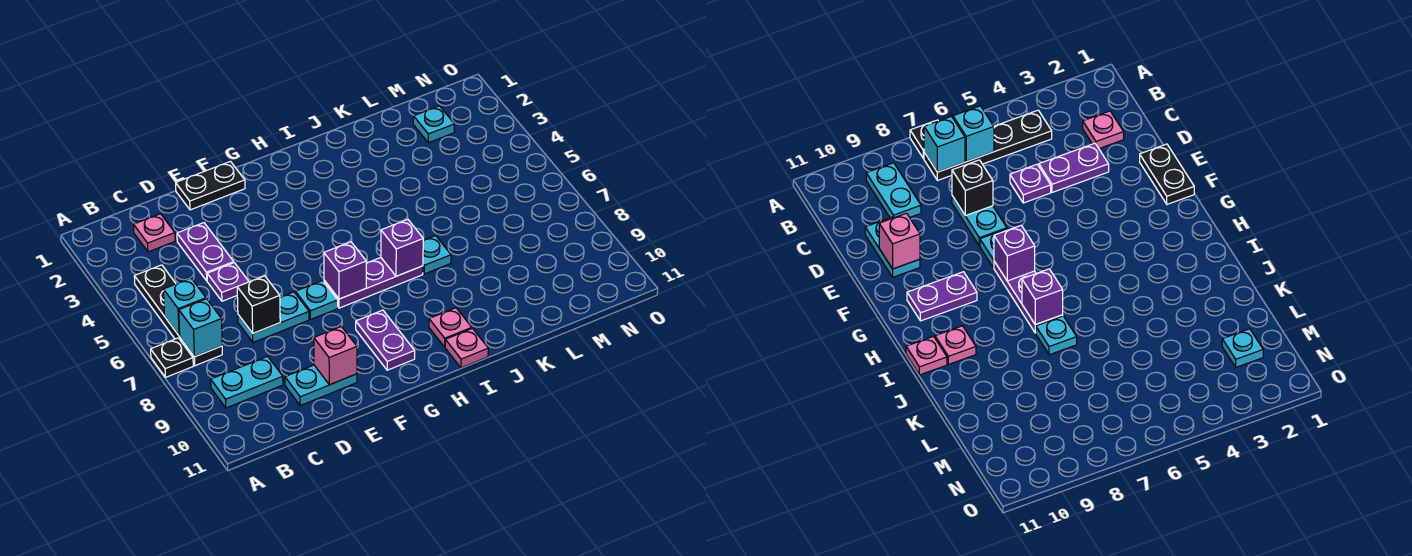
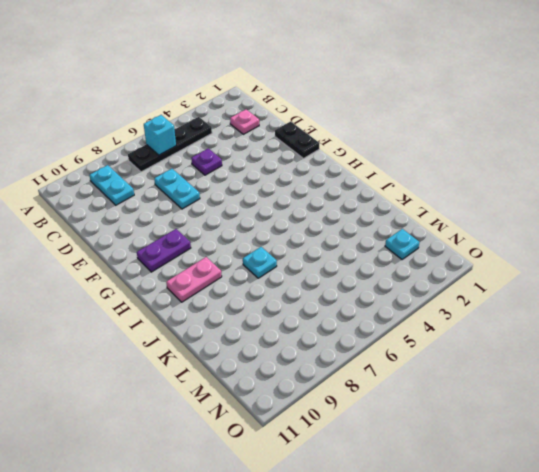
pink 1x2 plate [166,257,222,302] -> pink 1x1 plate [429,308,472,347]
none -> black 1x1 plate [151,338,193,377]
none -> purple 1x2 plate [177,223,234,281]
none -> cyan 1x2 plate [285,365,357,405]

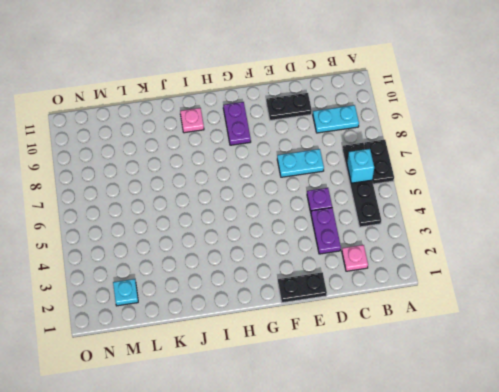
black 1x2 plate [364,140,394,184] -> black 1x1 plate [151,338,193,377]
black 1x2 plate [266,93,312,120] -> cyan 1x2 plate [285,365,357,405]
none -> cyan 1x1 plate [295,281,338,320]
none -> purple 1x3 plate [324,258,423,308]
none -> pink 1x1 plate [445,328,488,368]

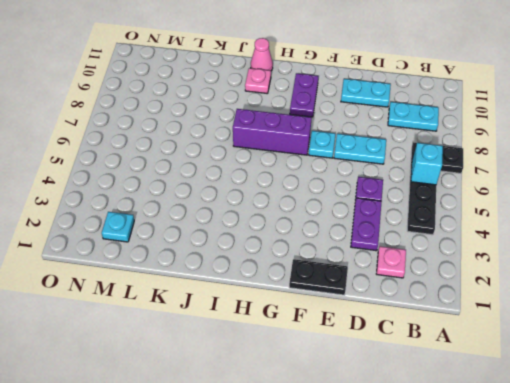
purple 1x3 brick [233,109,312,155] -> purple 1x3 plate [324,258,423,308]
pink 1x1 cone [251,38,273,71] -> pink 1x1 plate [445,328,488,368]
none -> cyan 1x1 plate [423,236,451,274]
none -> cyan 1x1 brick [179,299,222,357]
none -> black 1x1 brick [237,276,280,333]

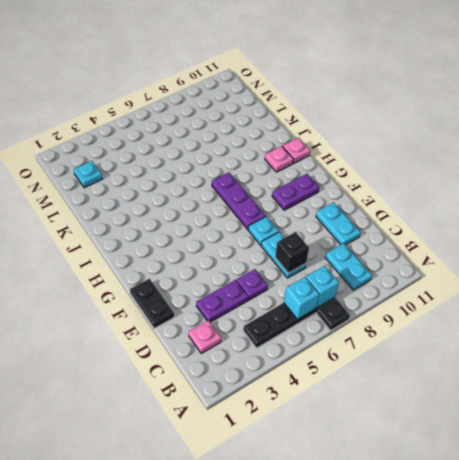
none -> cyan 1x1 plate [423,236,451,274]
none -> pink 1x1 brick [314,326,357,385]
none -> purple 1x1 brick [324,242,366,299]

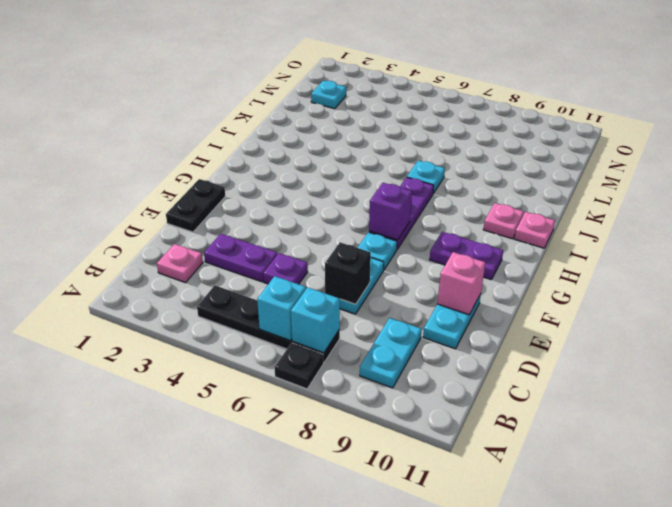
none -> purple 1x1 brick [381,219,424,276]

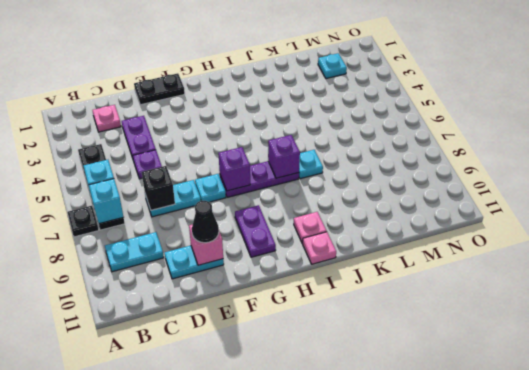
black 1x1 cone [192,201,219,243] -> none

